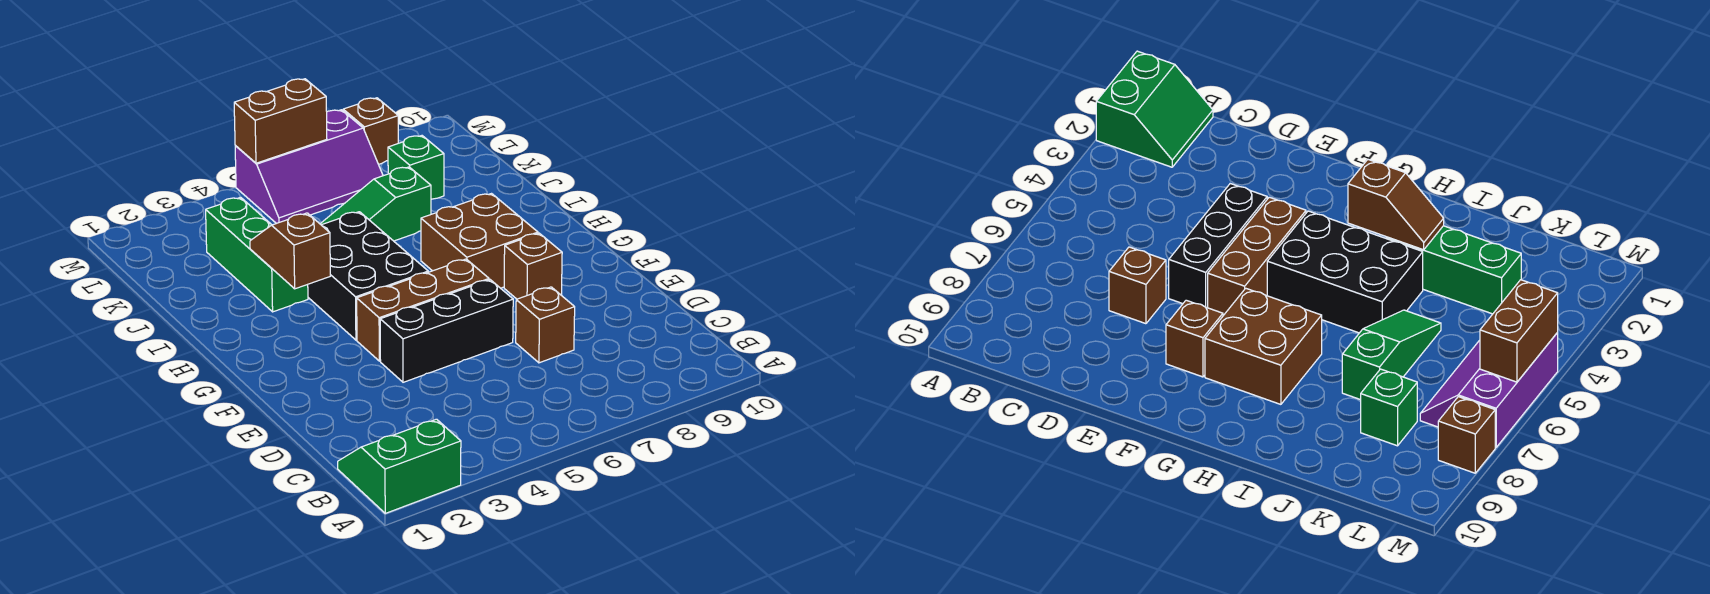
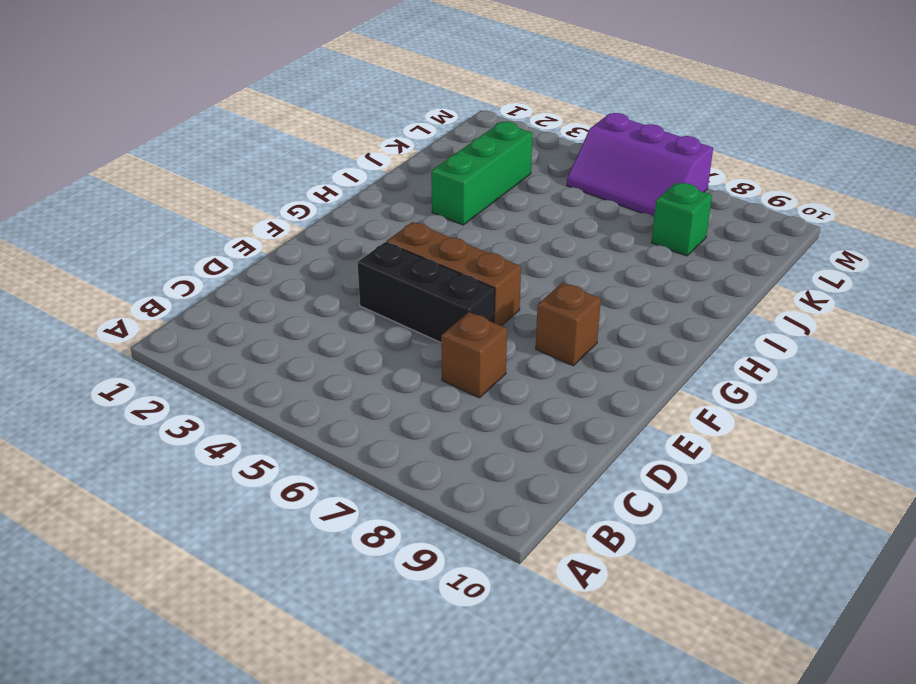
none -> green 2x2 slope [338,419,461,513]
none -> black 2x3 brick [308,212,428,340]
none -> brown 2x2 brick [421,194,538,288]

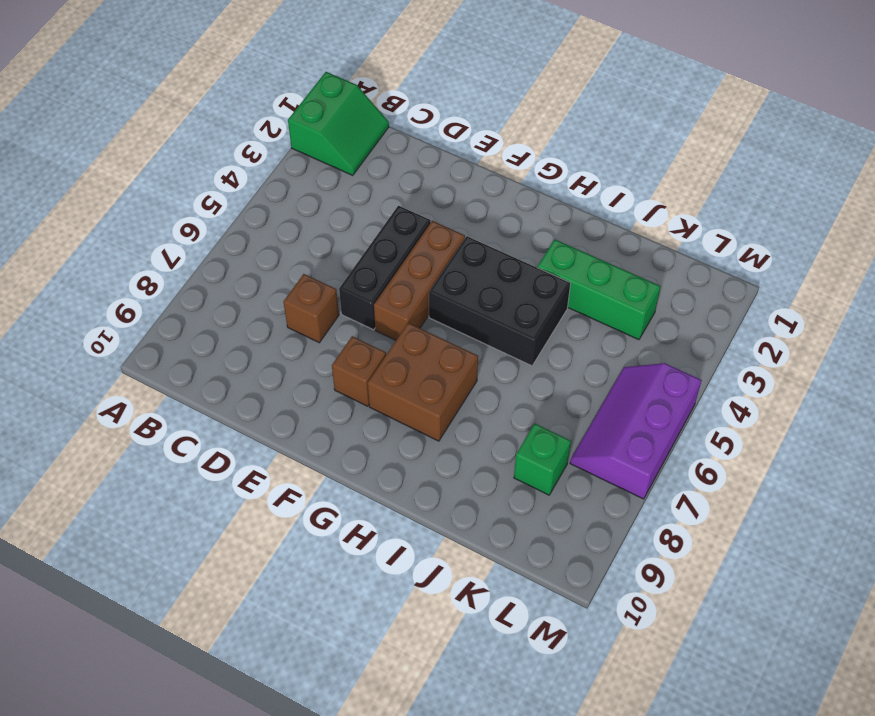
none -> green 1x3 slope [320,167,431,241]
none -> brown 1x1 brick [343,98,398,164]
none -> brown 1x2 slope [250,213,330,289]

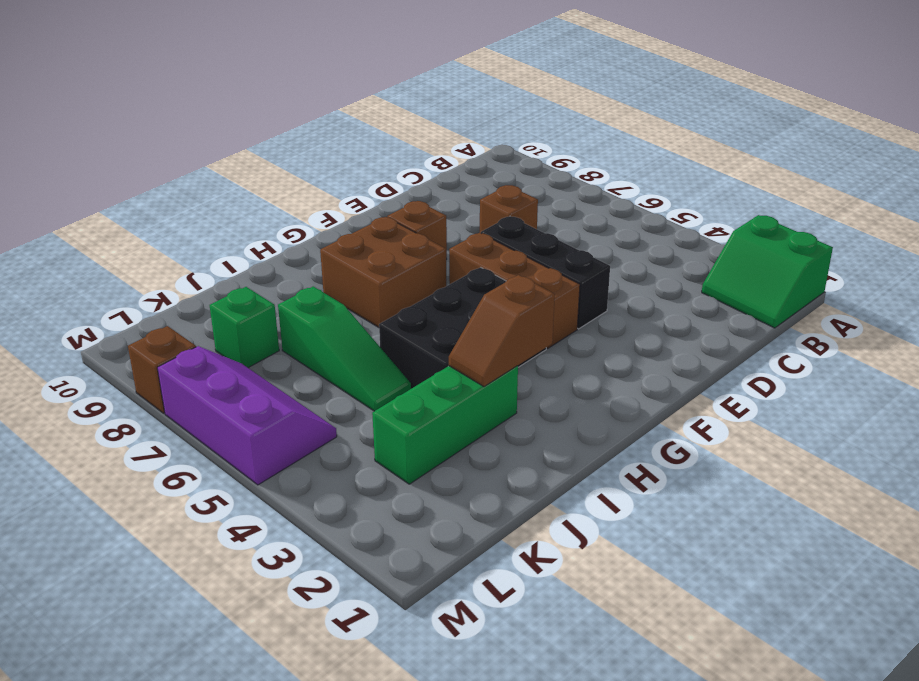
none -> brown 1x2 brick [234,79,327,163]

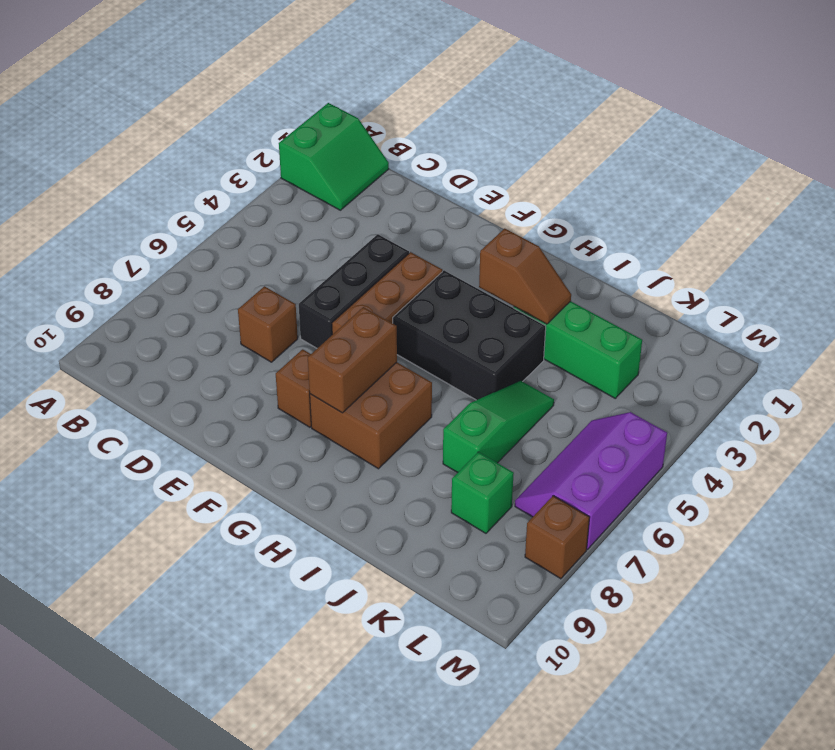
brown 1x2 brick [308,307,397,413] -> brown 1x2 brick moved to [234,79,327,163]

